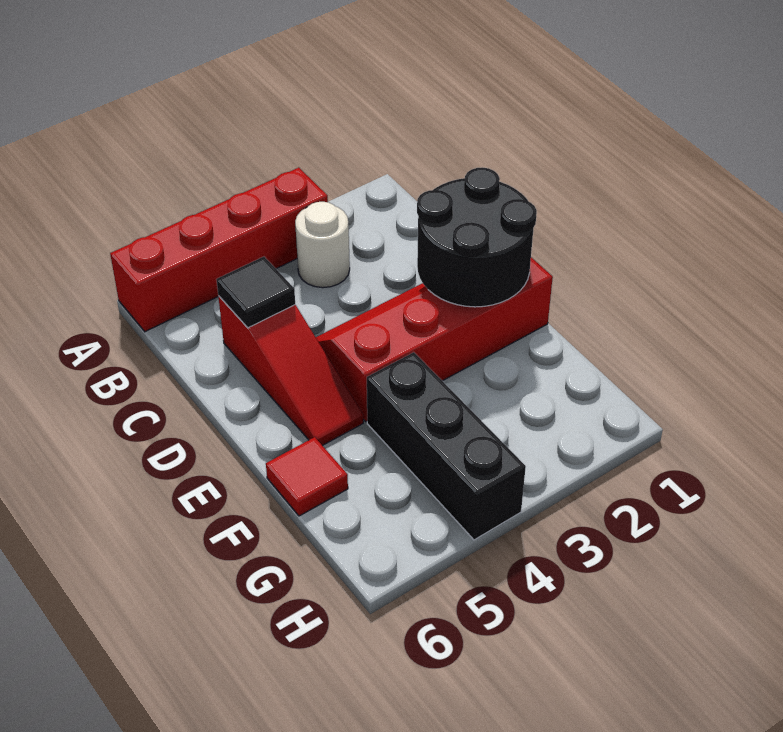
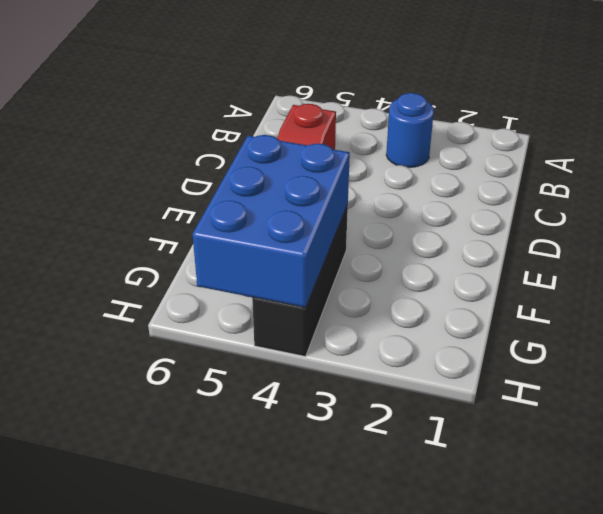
blue 1x1 round brick [386,93,434,167] -> white 1x1 round brick [295,202,350,288]
blue 2x3 brick [193,135,350,308] -> none
none -> red 1x4 brick [110,168,328,332]
none -> red 2x4 slope [316,257,553,422]

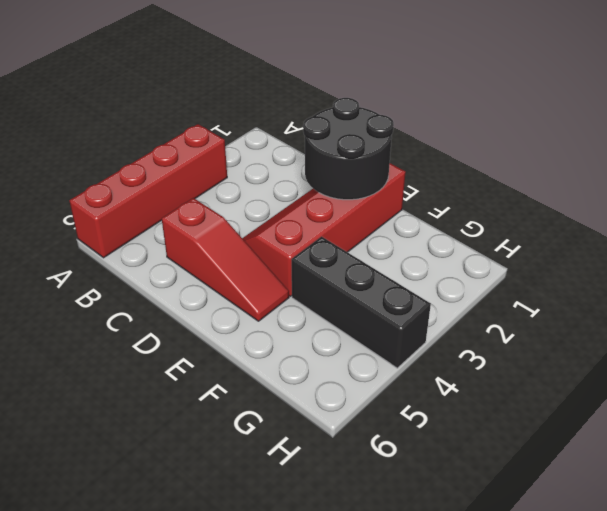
none -> white 1x1 round brick [295,202,350,288]
none -> red 1x1 tile [266,437,348,516]

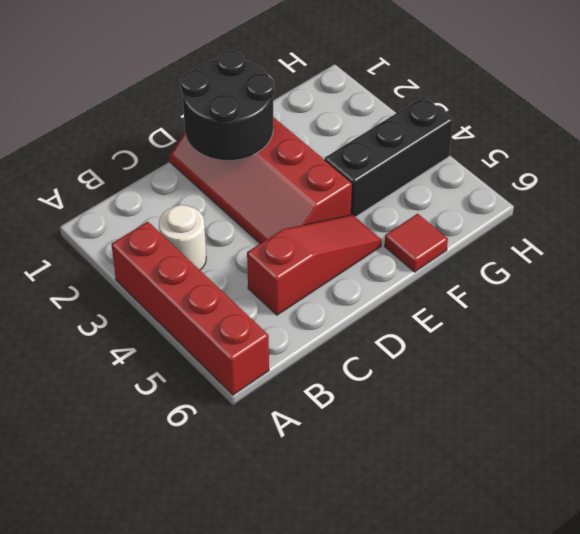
none -> black 1x1 tile [216,257,295,328]

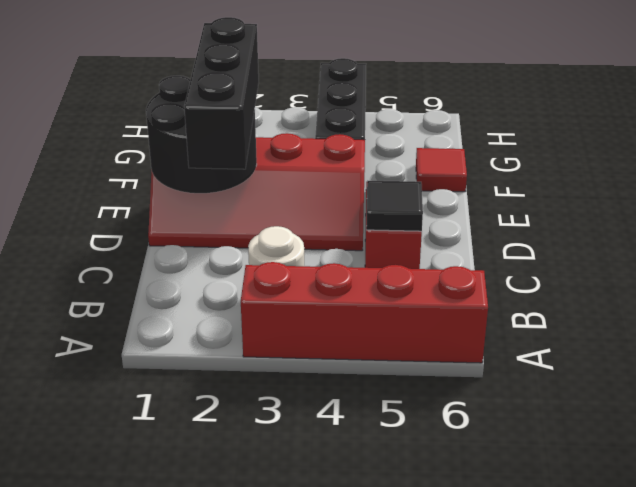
black 1x3 brick [184,17,259,169] -> none

